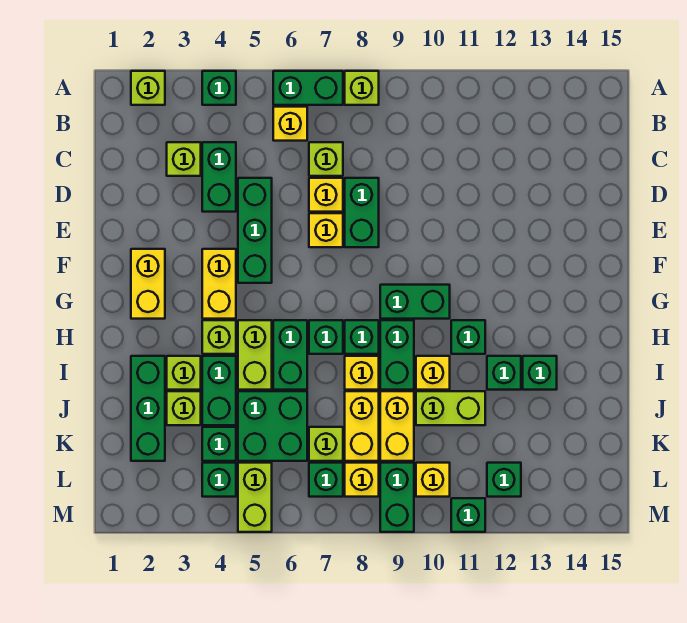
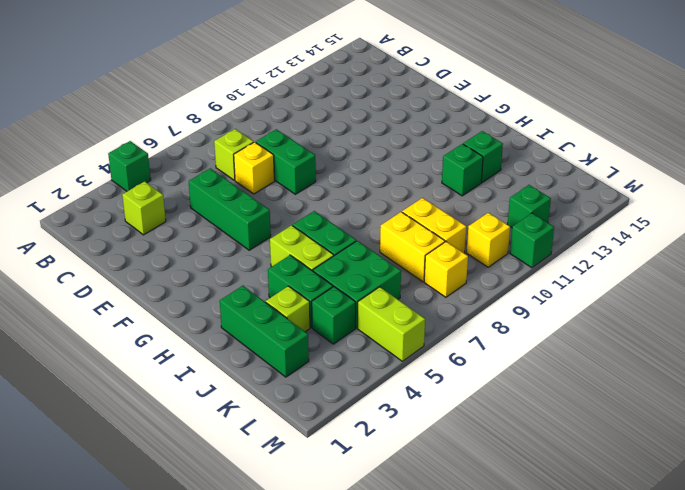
none -> lime 1x1 brick [131,71,165,105]
none -> green 1x2 brick [273,71,343,105]
none -> lime 1x1 brick [345,71,379,105]
none -> yellow 1x1 brick [273,107,307,141]

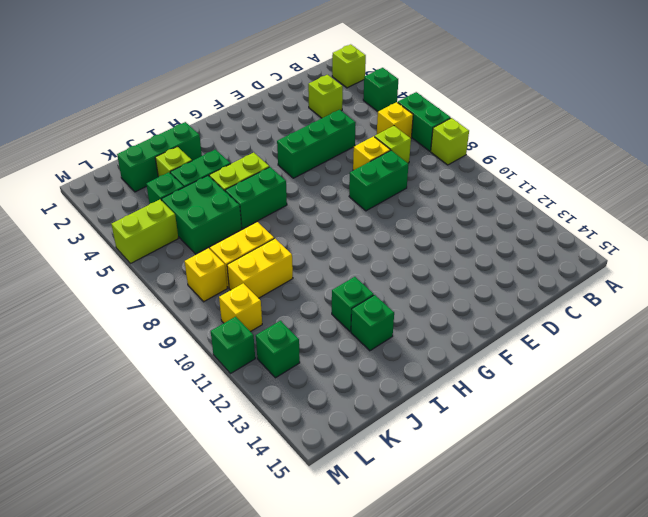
none -> green 1x2 brick [202,142,236,212]
none -> yellow 1x1 brick [309,213,343,247]
none -> yellow 1x2 brick [131,249,165,319]
none -> yellow 1x2 brick [202,249,236,319]

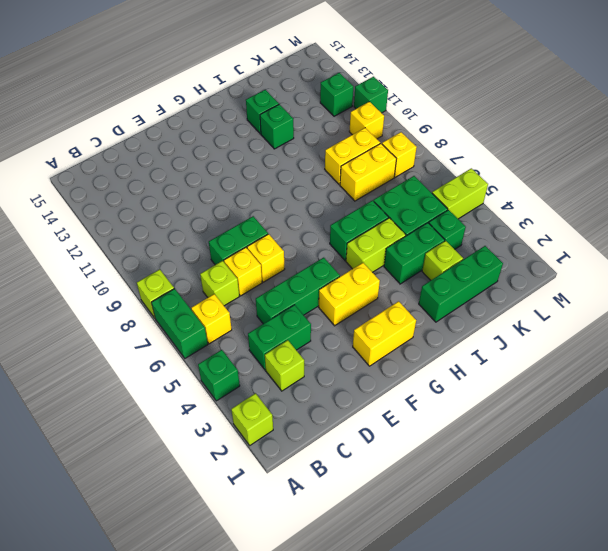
none -> green 1x2 brick [380,285,450,319]
none -> lime 1x1 brick [202,320,236,354]
none -> green 1x1 brick [309,320,343,354]
none -> green 1x1 brick [345,320,379,354]

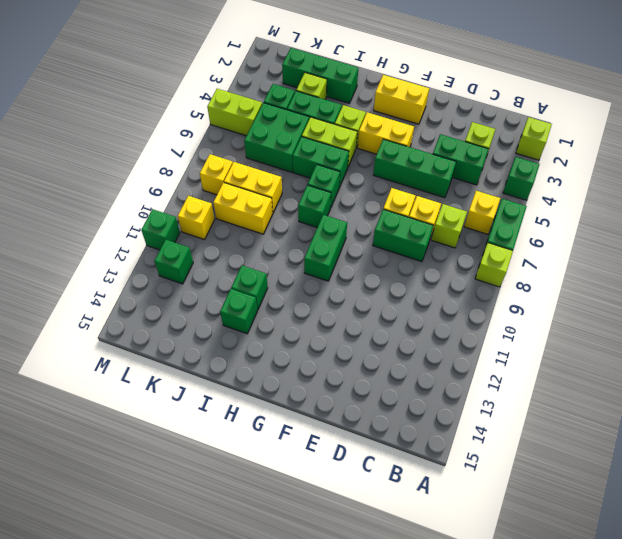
none -> green 1x2 brick [380,320,414,390]
none -> green 1x1 brick [451,320,485,354]
none -> lime 1x1 brick [167,356,201,390]
none -> yellow 1x1 brick [345,356,379,390]

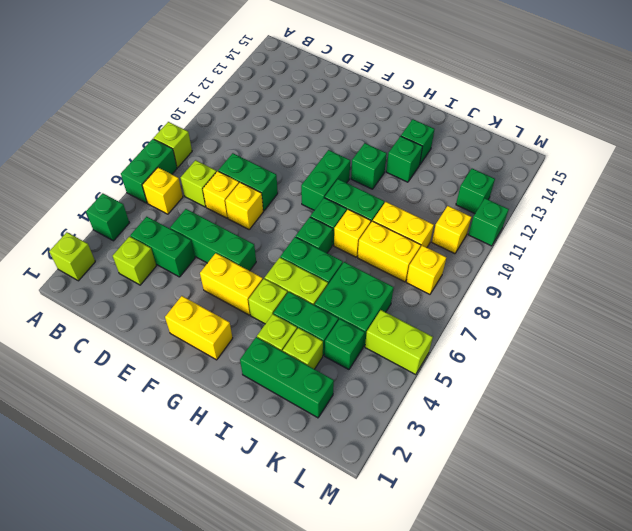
none -> yellow 1x1 brick [416,356,450,390]
none -> lime 1x2 brick [416,391,485,425]
none -> lime 1x1 brick [309,427,343,461]
none -> green 1x1 brick [202,463,236,497]

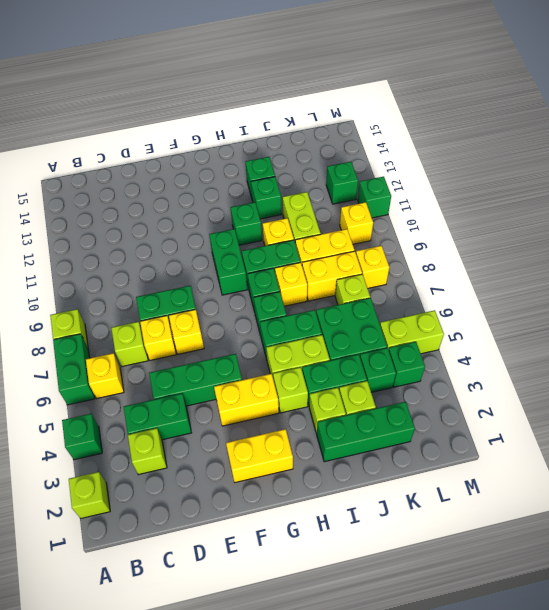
none -> green 1x1 brick [309,463,343,497]
none -> green 1x2 brick [380,463,414,532]

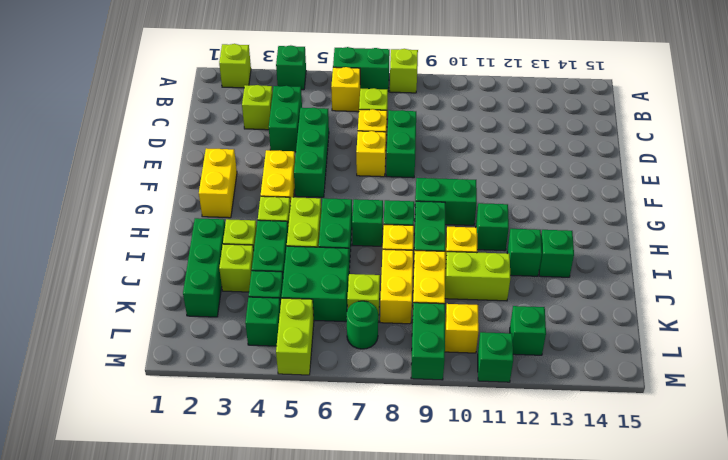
green 1x1 round brick [347,301,378,349] -> green 1x1 brick [309,463,343,497]
none -> yellow 1x1 brick [345,463,379,497]

